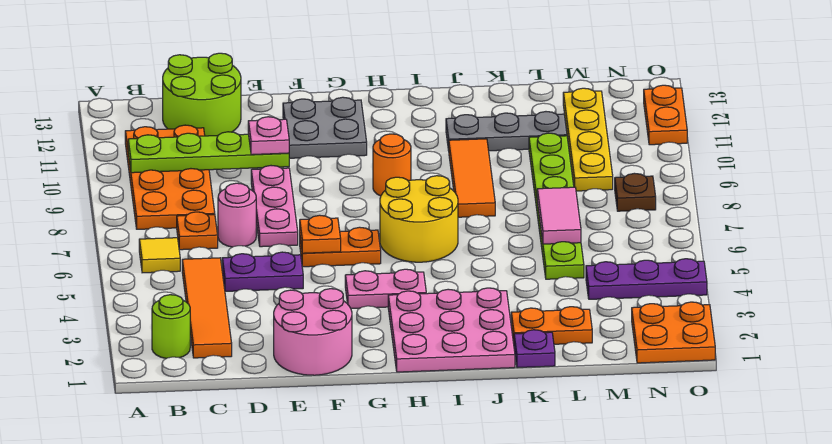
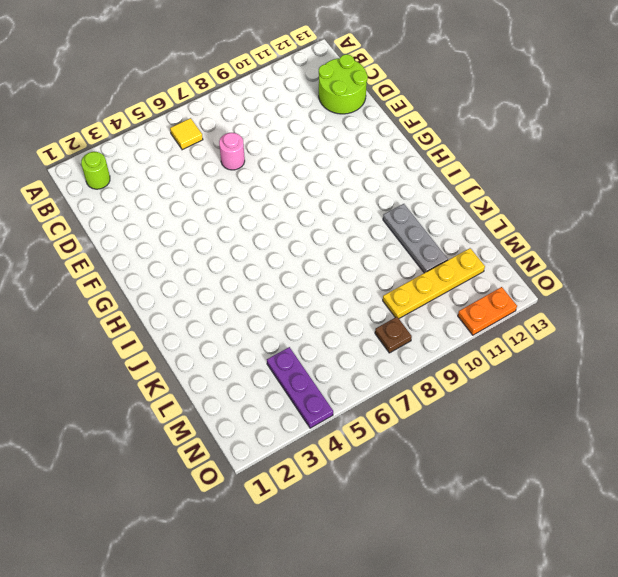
none -> orange 2x4 plate [125,125,215,229]
none -> orange 1x4 tile [182,258,232,358]
none -> orange 1x1 plate [177,212,218,250]
none -> purple 1x2 plate [222,252,303,291]

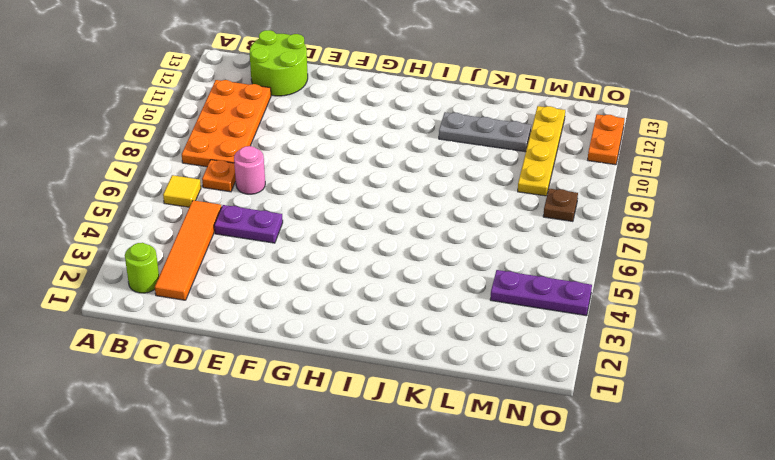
none -> pink 2x2 round brick [274,289,352,375]
none -> pink 1x3 plate [251,166,298,247]
none -> orange 1x2 plate [300,227,381,267]
none -> grey 2x2 plate [283,97,367,158]

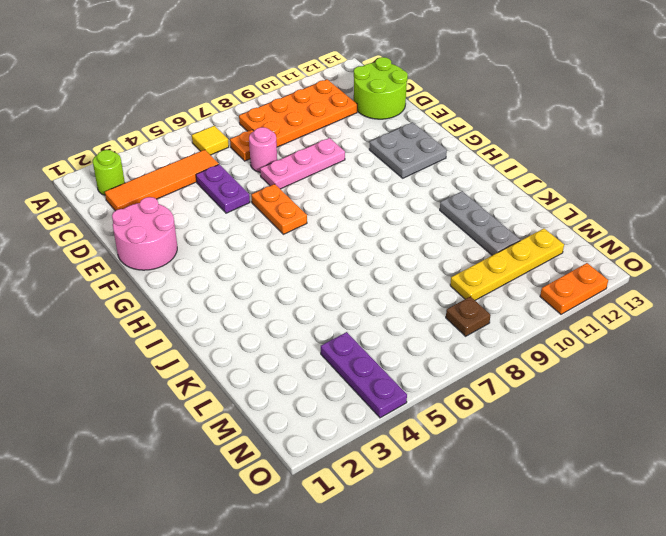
none -> pink 1x2 plate [345,269,426,308]
none -> pink 3x3 plate [388,288,515,372]
none -> yellow 2x2 round brick [380,176,458,262]
none -> orange 1x1 round brick [373,134,411,196]

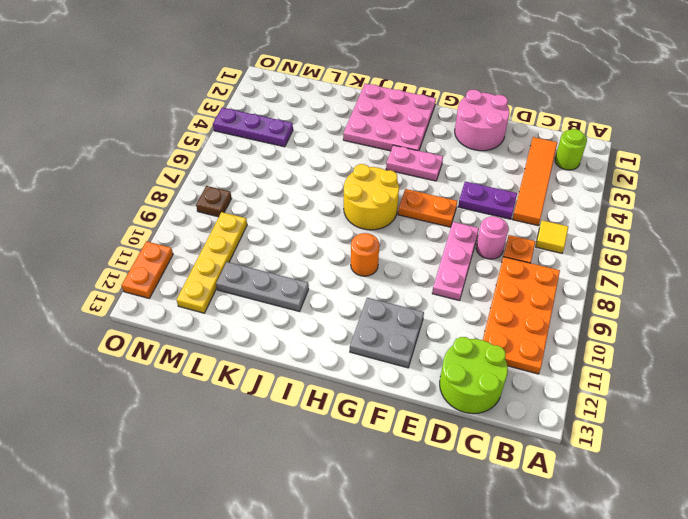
none -> orange 1x3 tile [449,139,495,217]
none -> purple 1x1 plate [514,330,555,368]
none -> orange 1x2 plate [511,307,592,344]
none -> lime 1x6 plate [529,133,584,279]

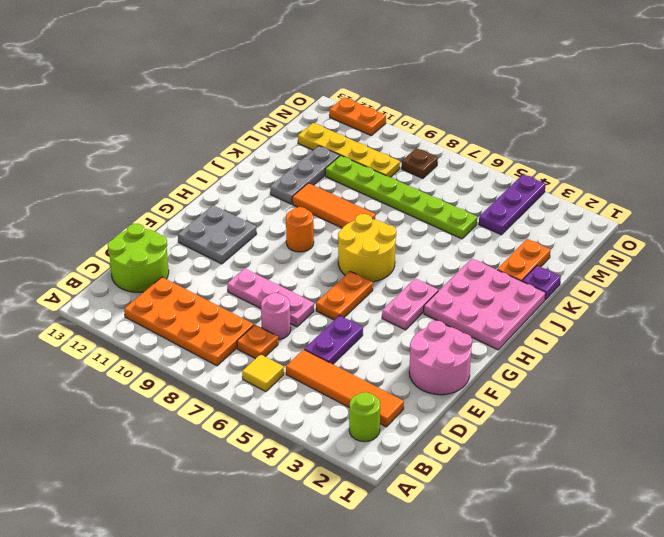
none -> orange 2x2 plate [632,302,715,363]
none -> lime 1x4 plate [128,132,289,173]
none -> orange 1x1 plate [300,215,341,253]
none -> pink 1x2 tile [537,187,581,244]

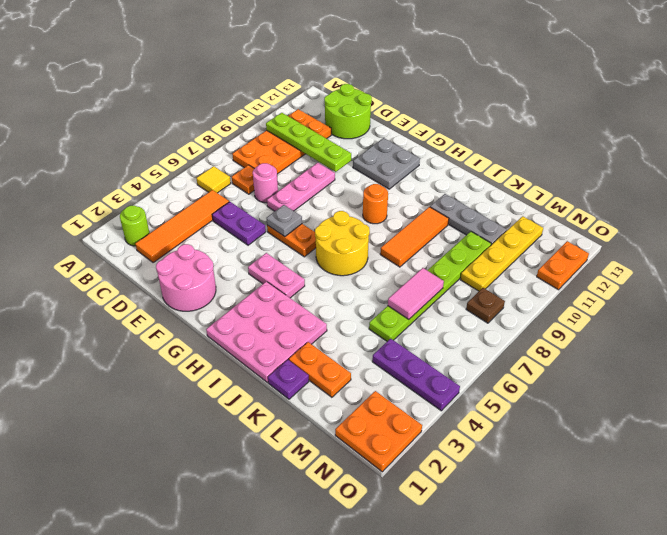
grey 1x1 plate [267,205,302,237] -> orange 1x1 plate [300,215,341,253]
none -> pink 1x1 plate [248,117,289,155]

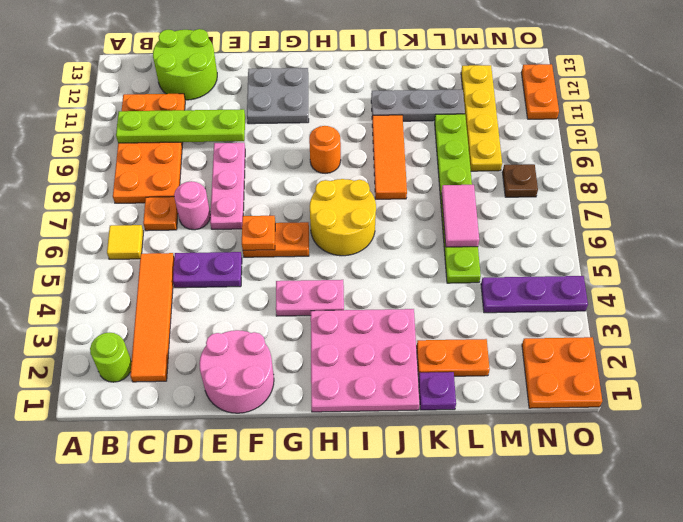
none -> pink 1x1 plate [248,117,289,155]

